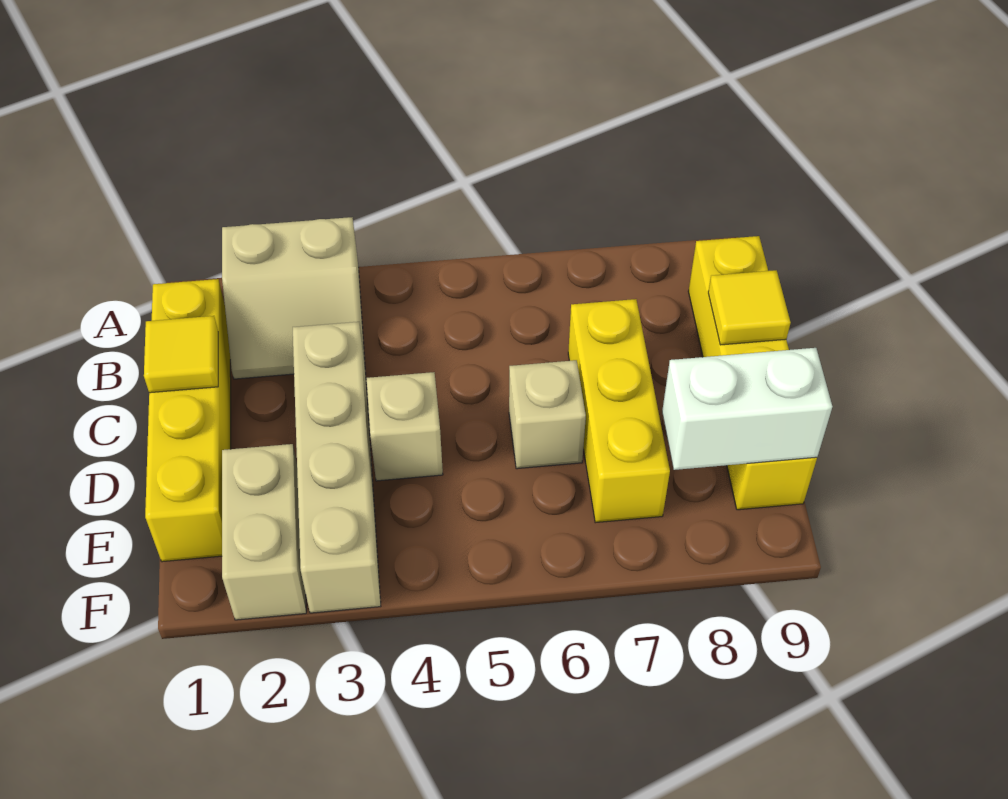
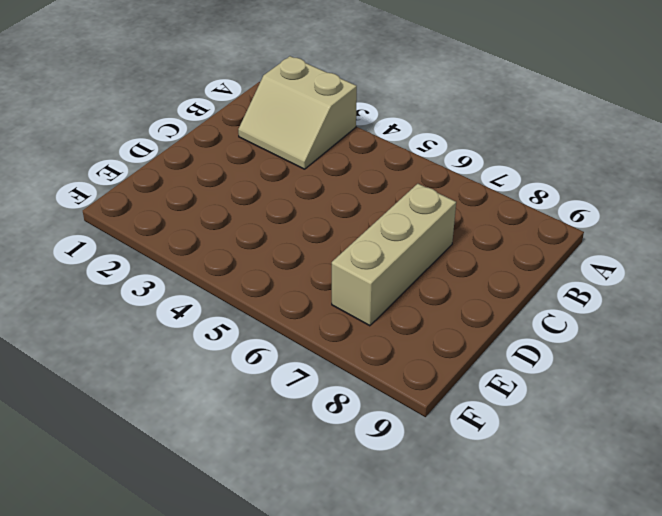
tan 1x3 brick [332,184,456,326] -> yellow 1x3 brick [568,299,670,523]
none -> yellow 1x4 brick [145,279,231,562]
none -> yellow 1x4 brick [688,236,817,510]

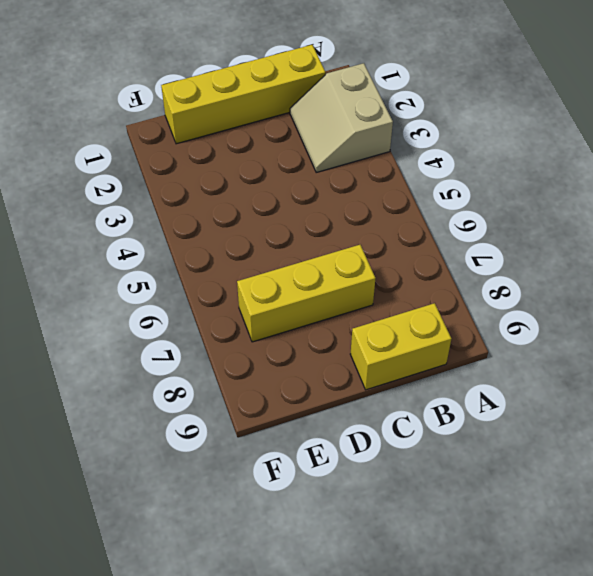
yellow 1x2 brick [350,303,451,390] -> yellow 1x4 brick [688,236,817,510]
none -> tan 1x4 brick [293,322,381,613]
none -> tan 1x1 brick [366,372,443,481]

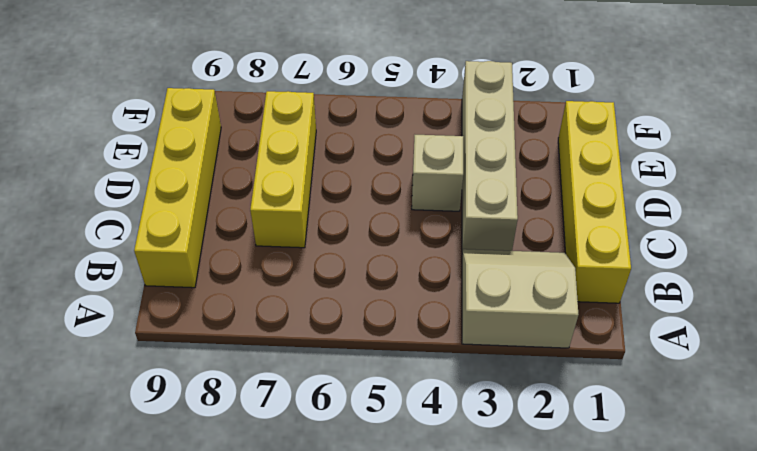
none -> tan 1x1 brick [509,360,586,469]
none -> tan 1x2 brick [222,444,306,620]

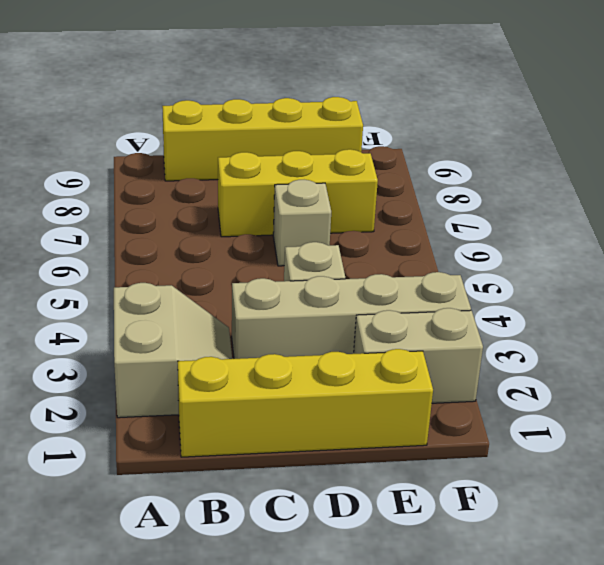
none -> yellow 1x1 tile [144,316,218,393]
none -> yellow 1x1 tile [708,270,791,345]

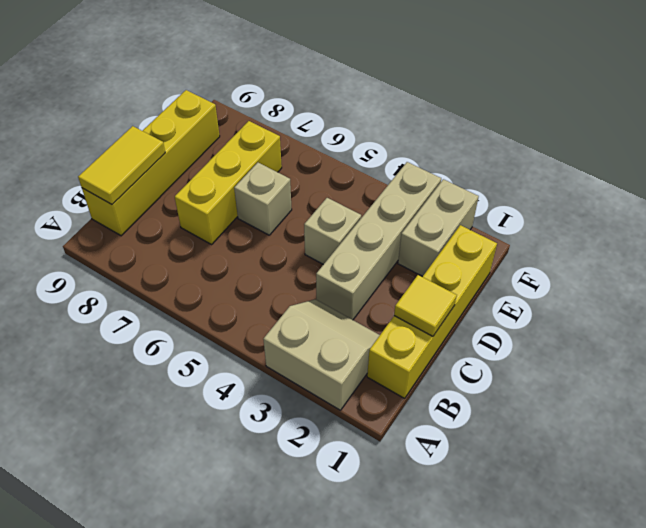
yellow 1x2 tile [78,126,165,204] -> yellow 1x1 tile [708,270,791,345]
none -> white 1x2 brick [662,348,832,470]

